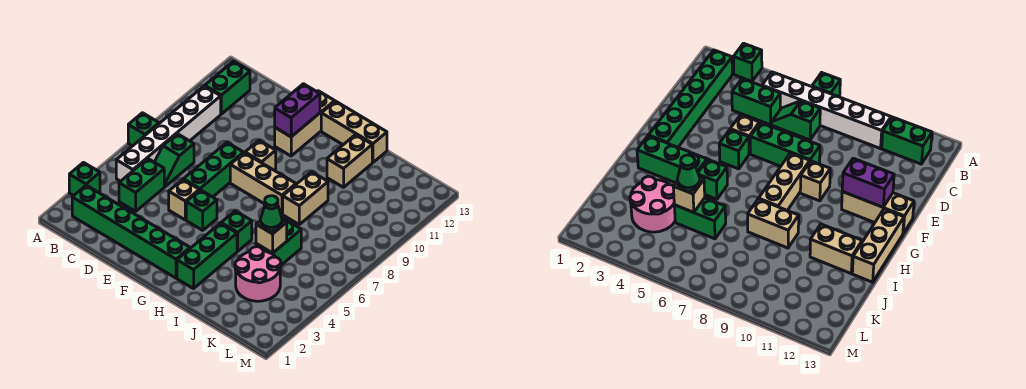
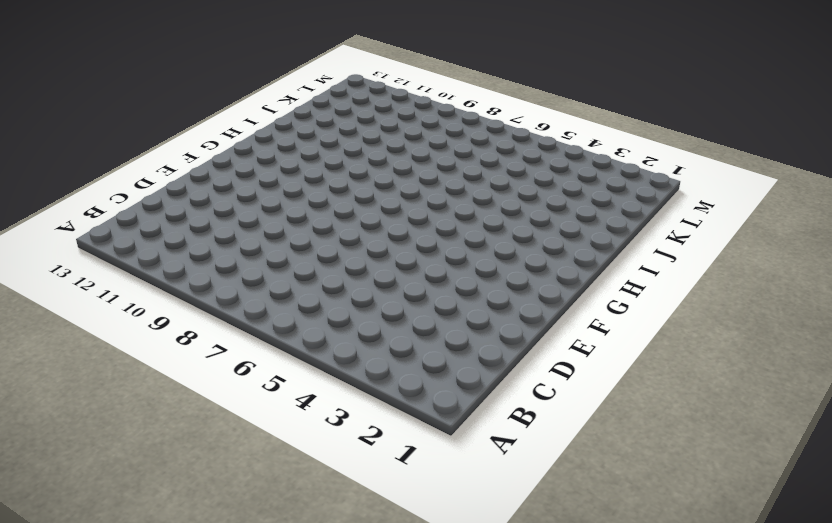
none -> green 1x1 brick [69,163,100,196]
none -> green 1x1 brick [128,113,159,146]
none -> green 1x6 brick [72,185,190,278]

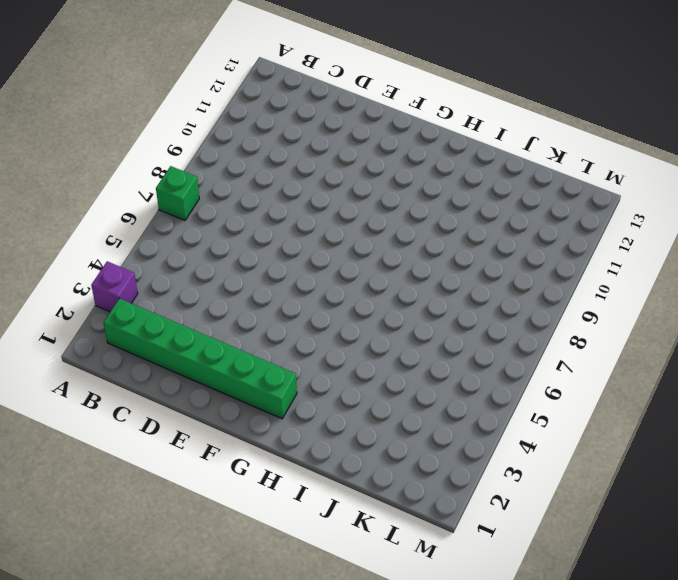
purple 1x1 brick [91,261,138,312] -> green 1x1 brick [69,163,100,196]
none -> white 1x6 brick [116,86,221,181]
none -> green 1x2 brick [205,61,250,114]
none -> green 1x2 brick [119,159,164,211]

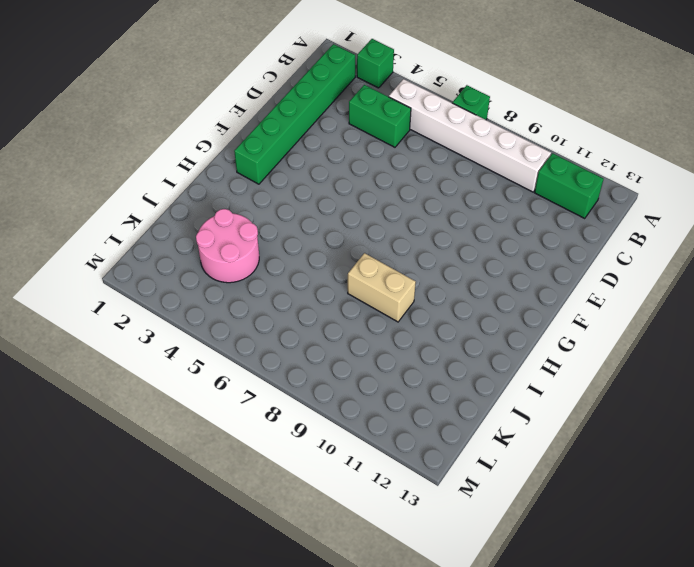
none -> green 1x2 slope [155,134,194,187]
none -> tan 1x1 brick [169,180,199,220]
none -> green 1x3 brick [183,142,244,197]

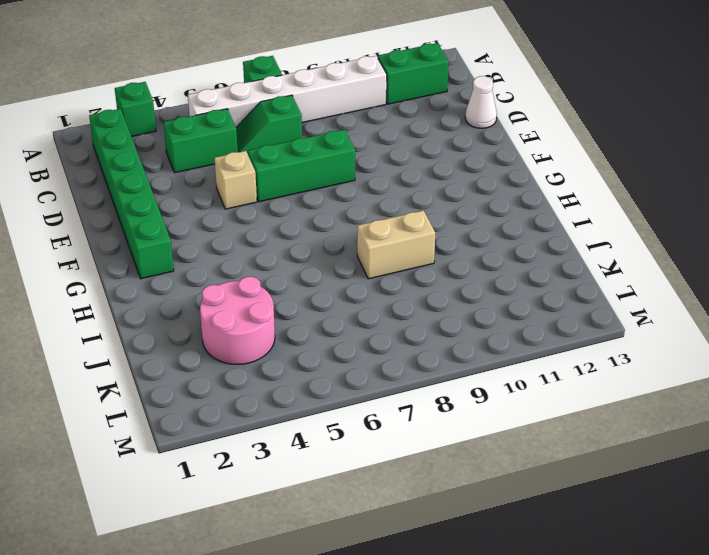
white 1x1 cone [465,76,497,128] -> none
none -> green 1x1 brick [186,190,217,230]
none -> tan 1x3 brick [230,153,296,214]
none -> tan 1x1 brick [245,140,276,170]

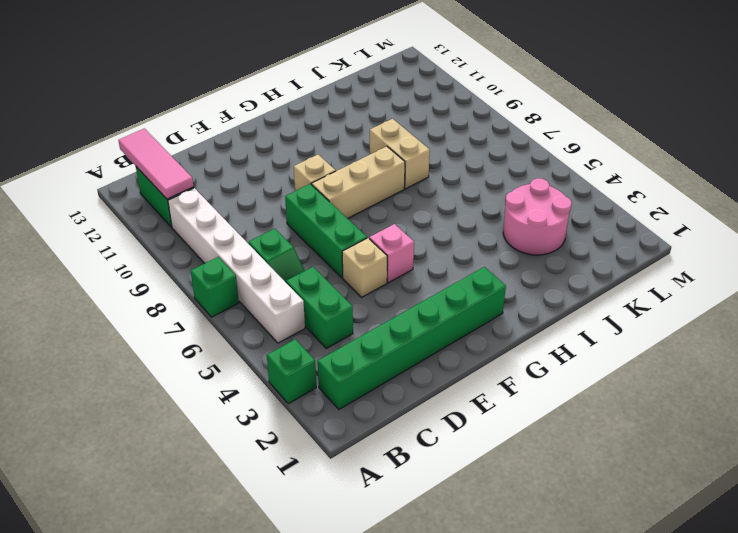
pink 1x3 tile [118,129,193,199] -> none
pink 1x1 brick [369,224,414,283] -> green 1x1 brick [186,190,217,230]
none -> tan 1x3 brick [275,91,335,156]
none -> tan 1x3 brick [321,101,387,163]
none -> green 1x3 brick [177,223,237,289]

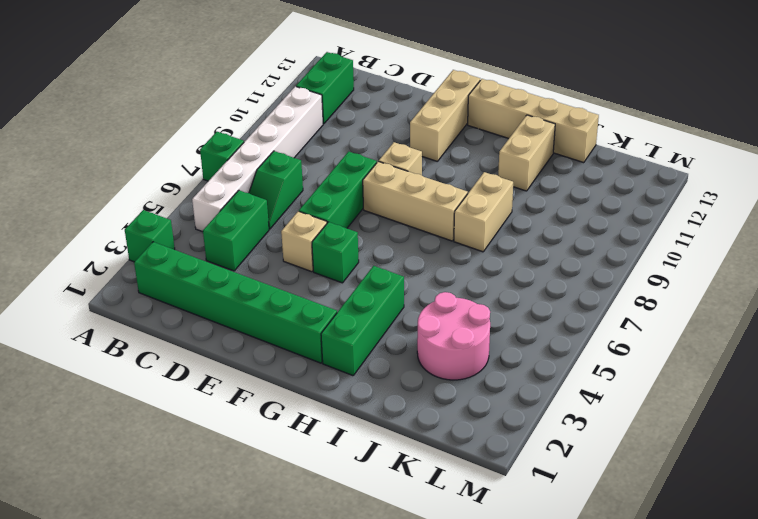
tan 1x4 brick [468,79,599,163] -> tan 1x3 brick [321,101,387,163]
none -> green 1x1 brick [221,211,252,251]
none -> green 1x2 brick [256,219,301,265]
none -> purple 1x2 brick [275,84,320,137]

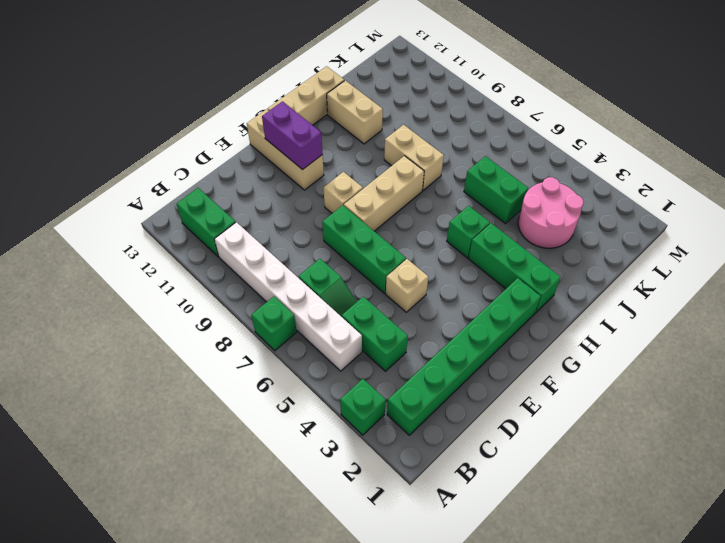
none -> green 1x1 brick [186,190,217,230]
none -> tan 1x1 brick [256,220,287,253]
none -> green 1x1 cone [261,196,282,231]

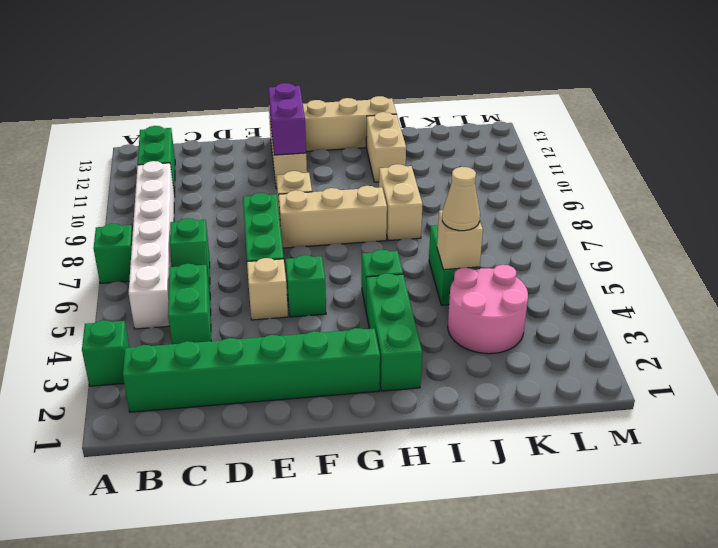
tan 1x1 cone [442,167,480,231] -> green 1x1 cone [261,196,282,231]

